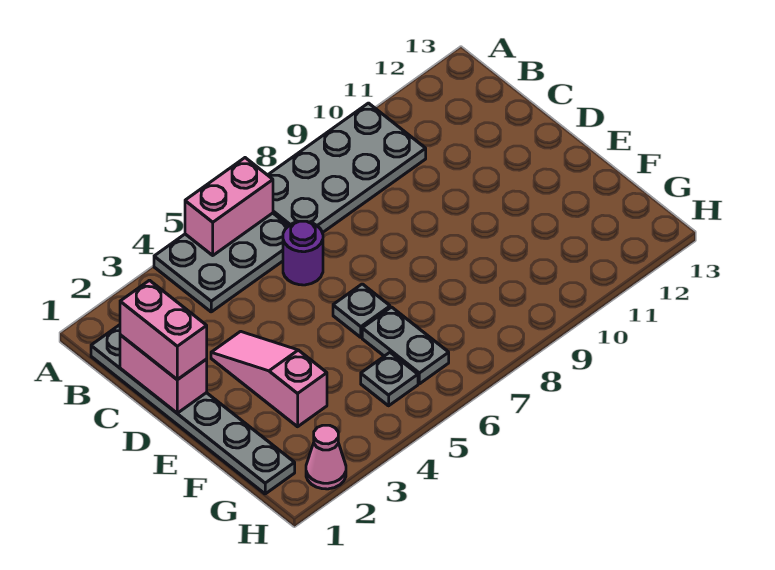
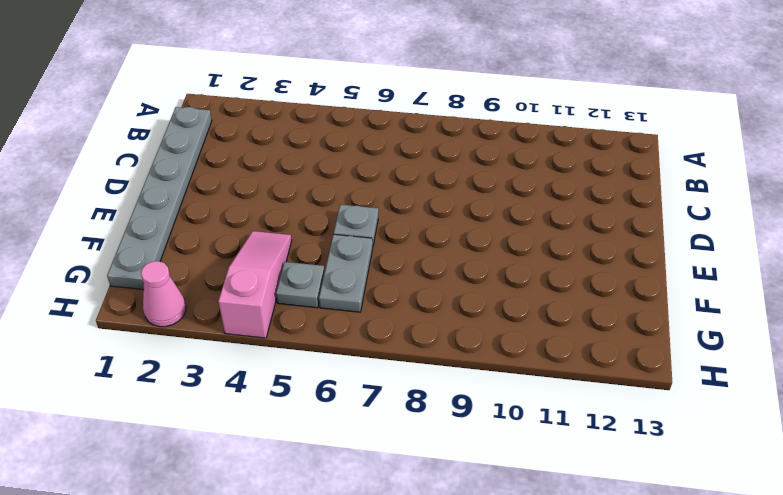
pink 1x3 slope [218,231,292,338] -> pink 1x3 slope moved to [211,331,327,427]
none -> grey 2x3 plate [154,213,289,312]
none -> grey 2x4 plate [268,103,426,233]
none -> purple 1x1 round brick [283,221,323,285]

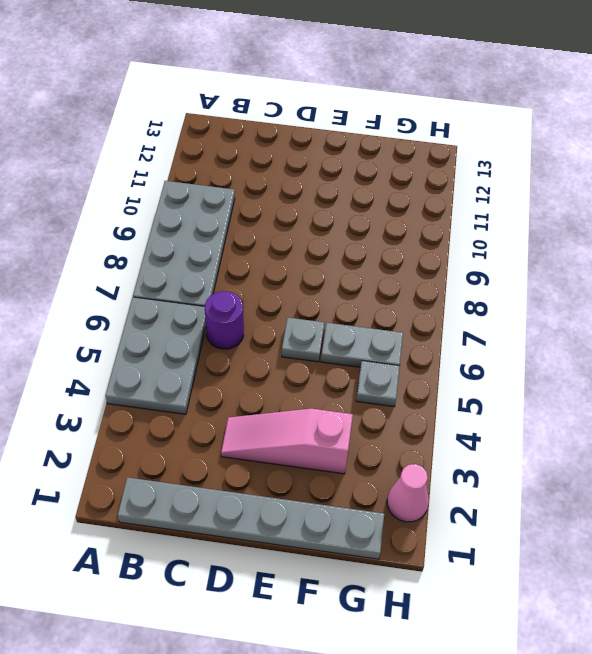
none -> pink 1x2 brick [185,158,273,255]
none -> pink 1x2 brick [120,335,207,413]
none -> pink 1x2 brick [120,280,207,380]

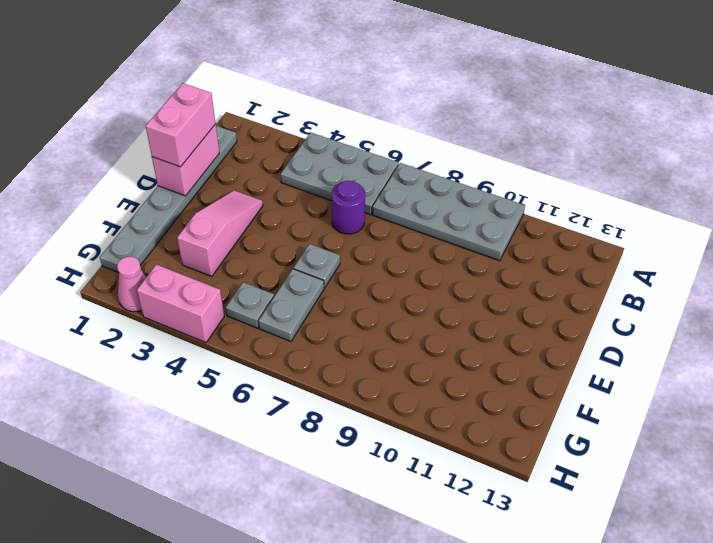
pink 1x2 brick [137,265,224,343] -> pink 1x2 brick moved to [185,158,273,255]

